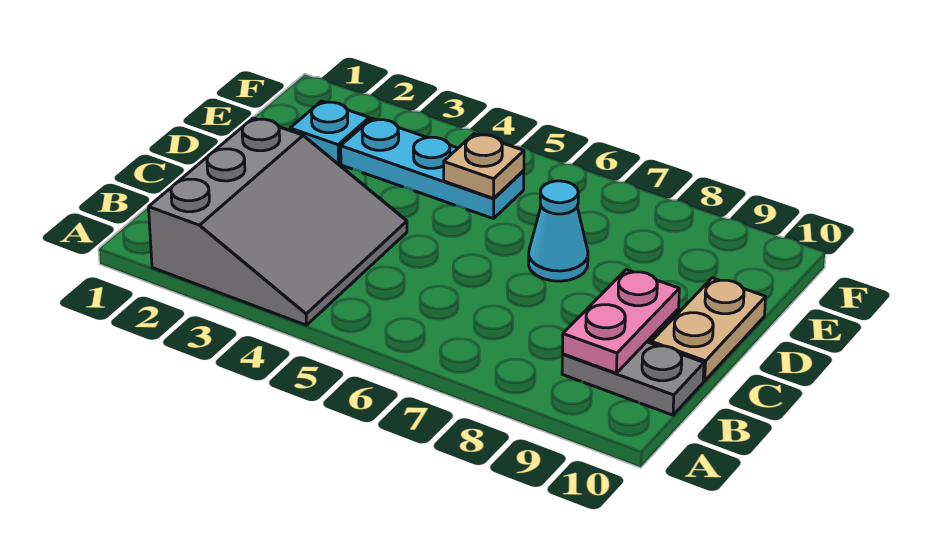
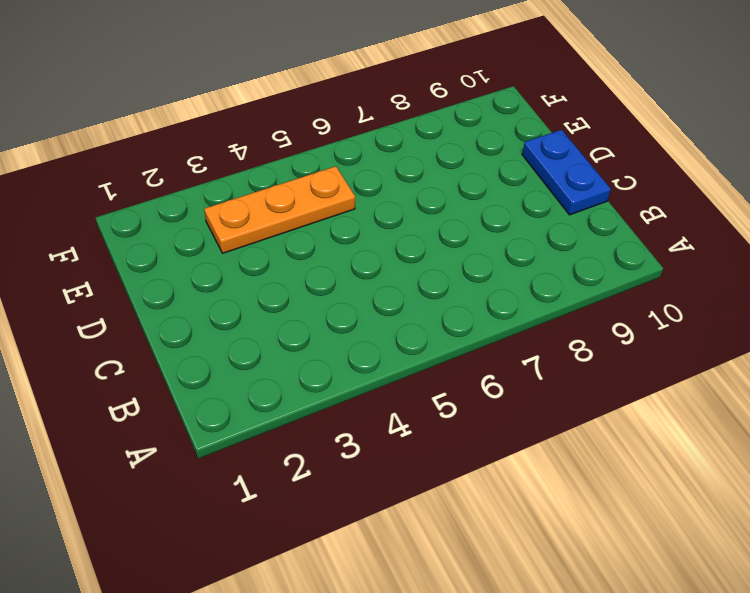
blue 1x2 plate [522,130,611,215] -> tan 1x2 plate [651,278,766,381]
orange 1x3 plate [204,166,355,253] -> cyan 1x3 plate [341,119,524,219]
none -> grey 3x3 slope [149,118,407,325]
none -> grey 1x2 plate [562,342,704,415]

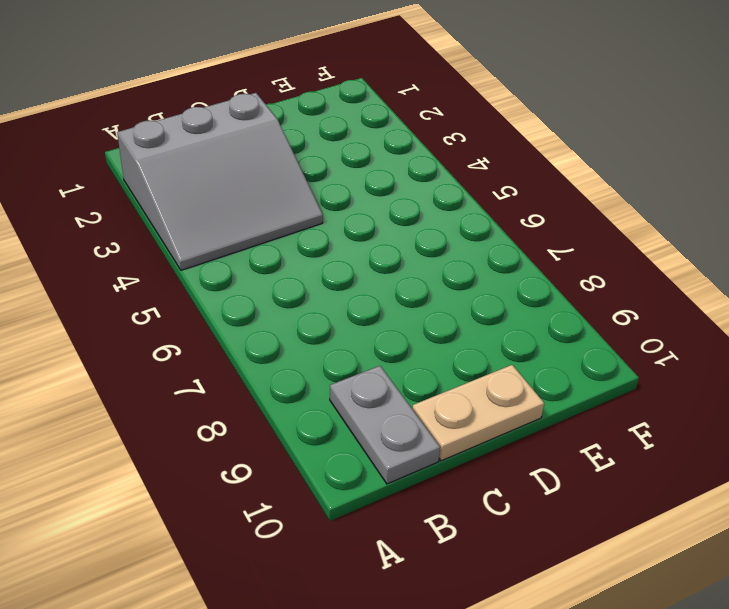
none -> cyan 1x1 cone [529,181,588,281]
none -> cyan 1x1 plate [290,101,369,164]

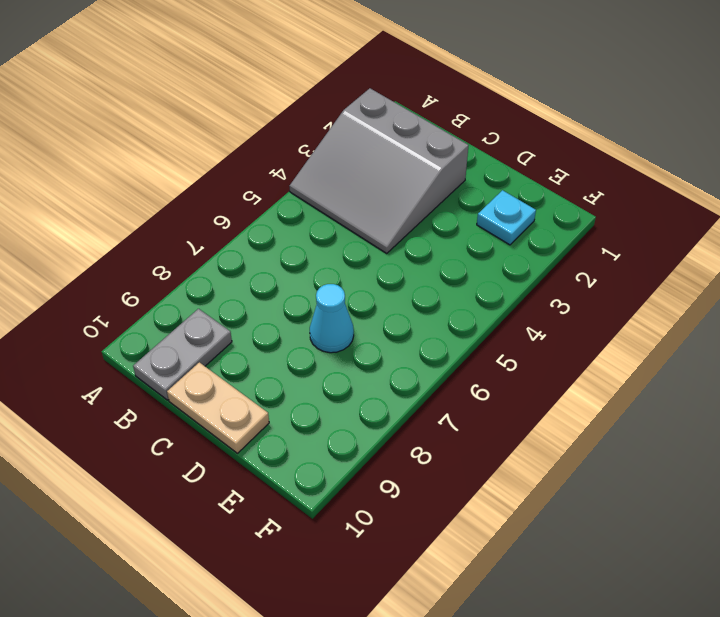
none -> cyan 1x3 plate [341,119,524,219]
none -> pink 1x2 plate [562,270,679,373]

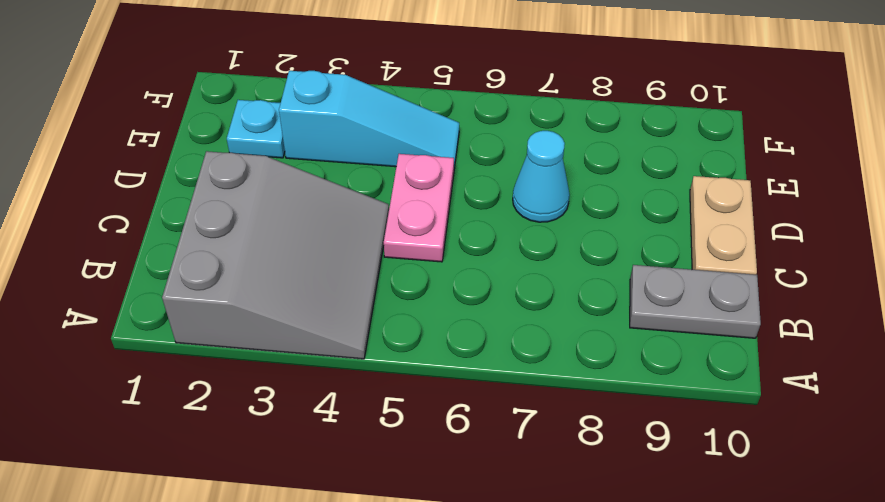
pink 1x2 plate [384,154,454,262] -> pink 1x2 plate moved to [562,270,679,373]
cyan 1x3 slope [279,71,459,168] -> cyan 1x3 plate [341,119,524,219]
none -> tan 1x1 plate [444,134,524,198]

